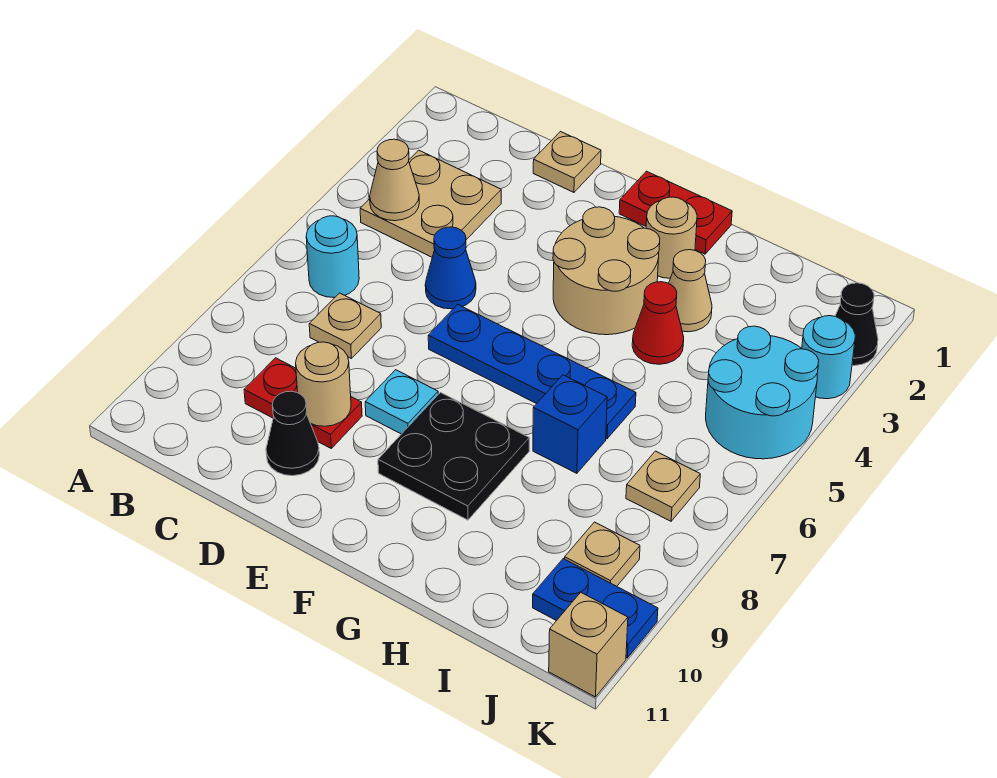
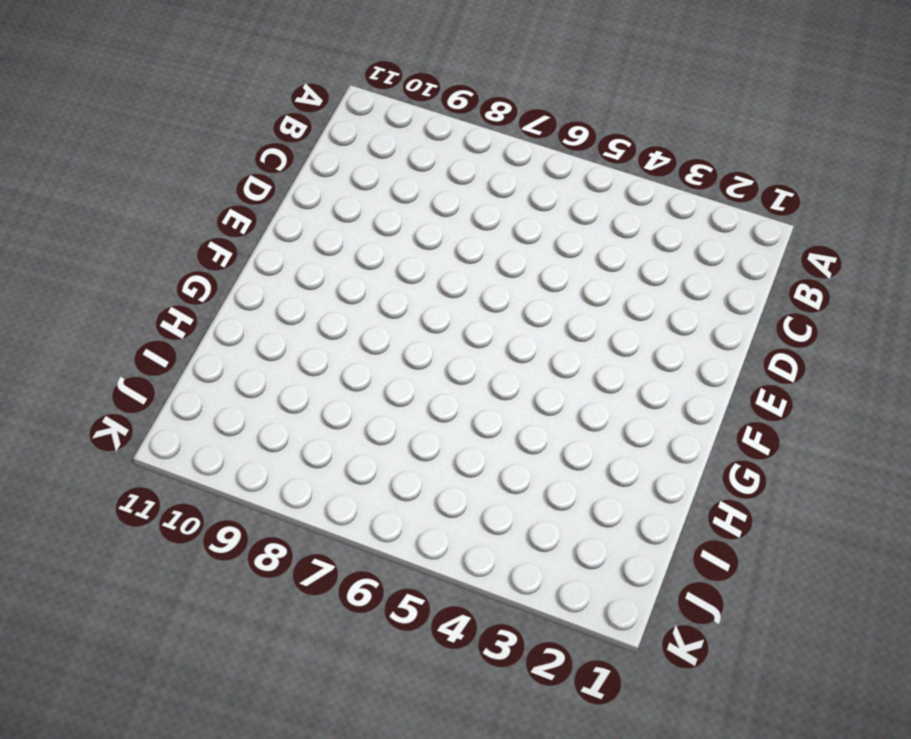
none -> tan 2x2 plate [360,150,501,257]
none -> cyan 1x1 round brick [306,216,359,297]
none -> tan 1x1 plate [309,293,381,358]

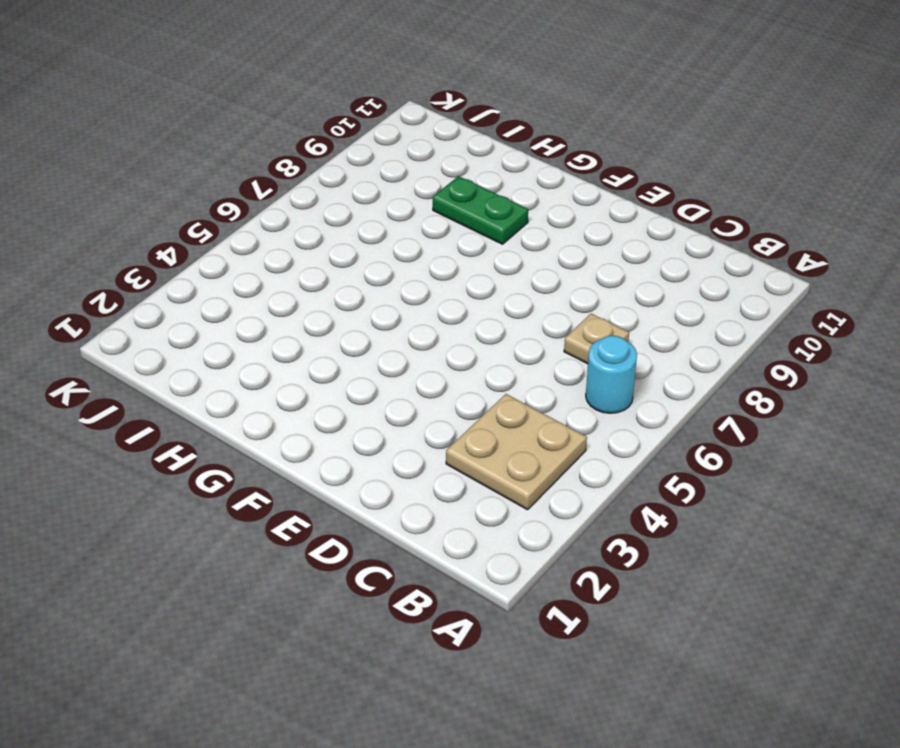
green 1x2 plate [433,176,528,244] -> black 2x2 plate [378,393,529,520]
none -> red 1x2 plate [244,358,362,448]
none -> tan 1x1 plate [533,132,601,192]
none -> blue 1x1 cone [425,227,476,309]

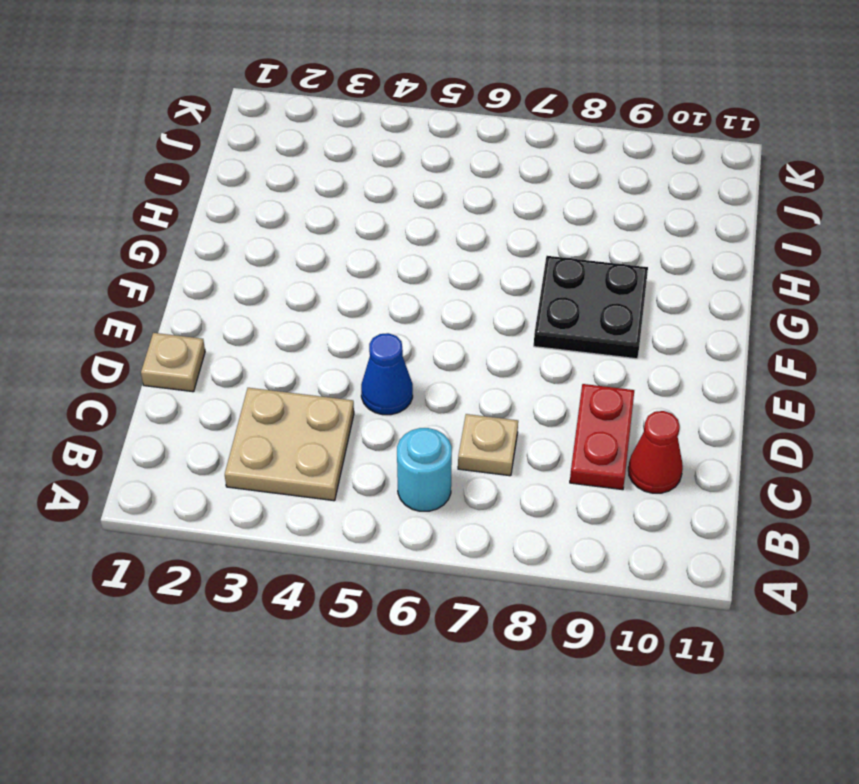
red 1x1 cone [628,411,683,493] -> red 1x1 cone moved to [632,282,684,364]
none -> black 1x1 cone [266,391,319,476]
none -> blue 1x4 plate [428,304,636,439]
none -> cyan 1x1 plate [365,370,438,434]

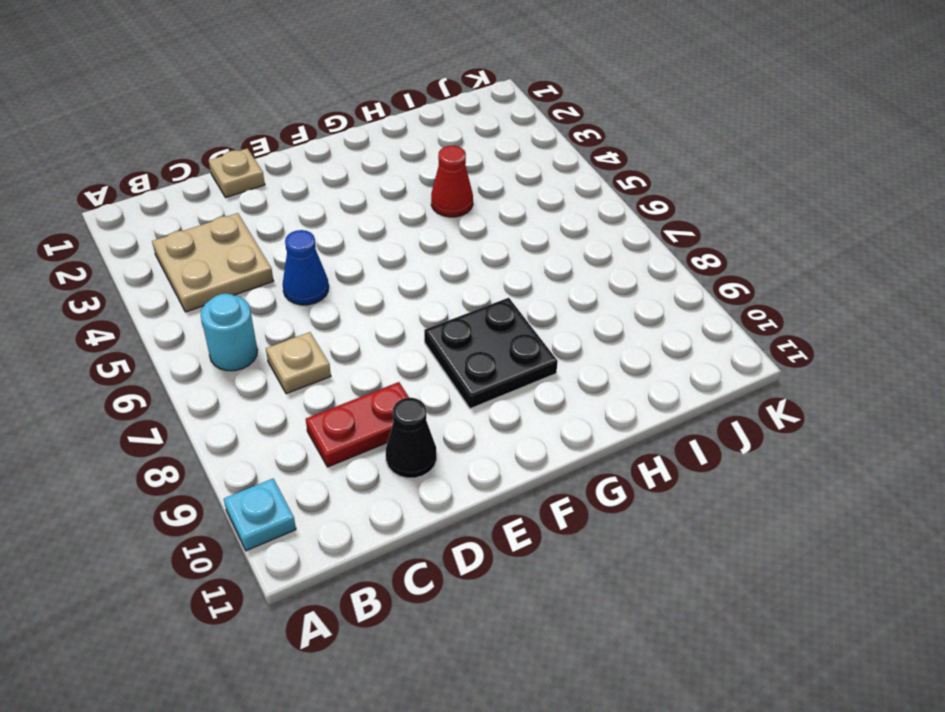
cyan 1x1 plate [224,479,296,551] -> cyan 1x1 plate moved to [365,370,438,434]
none -> blue 1x4 plate [428,304,636,439]
none -> red 1x2 plate [619,171,732,254]
none -> tan 2x2 round brick [553,207,660,335]

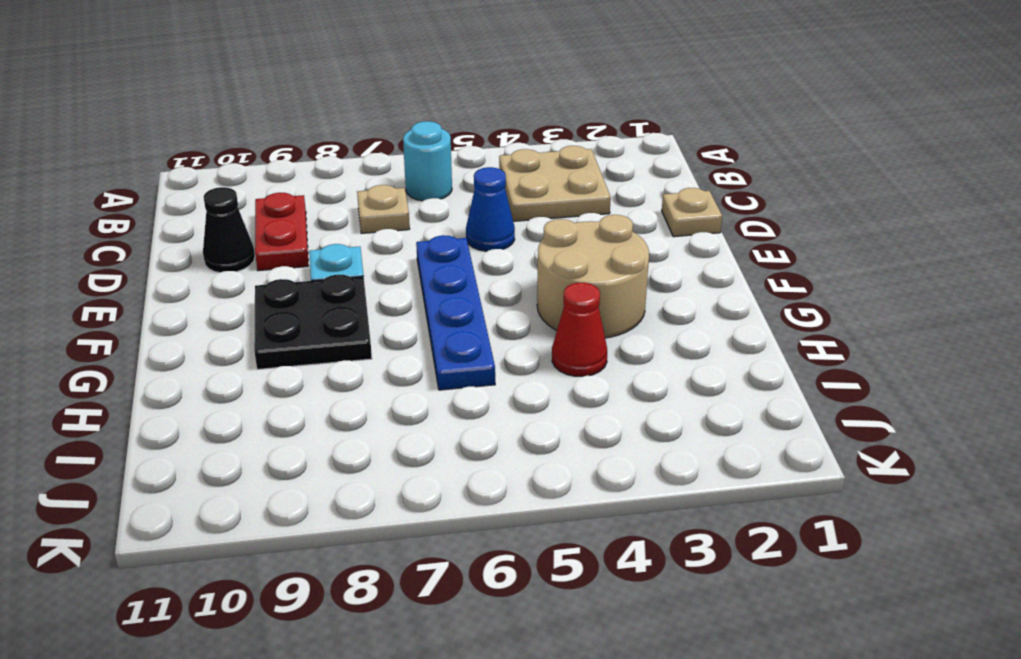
none -> red 1x2 plate [619,171,732,254]
none -> tan 1x1 round brick [646,197,697,278]
none -> tan 1x1 cone [669,250,712,332]

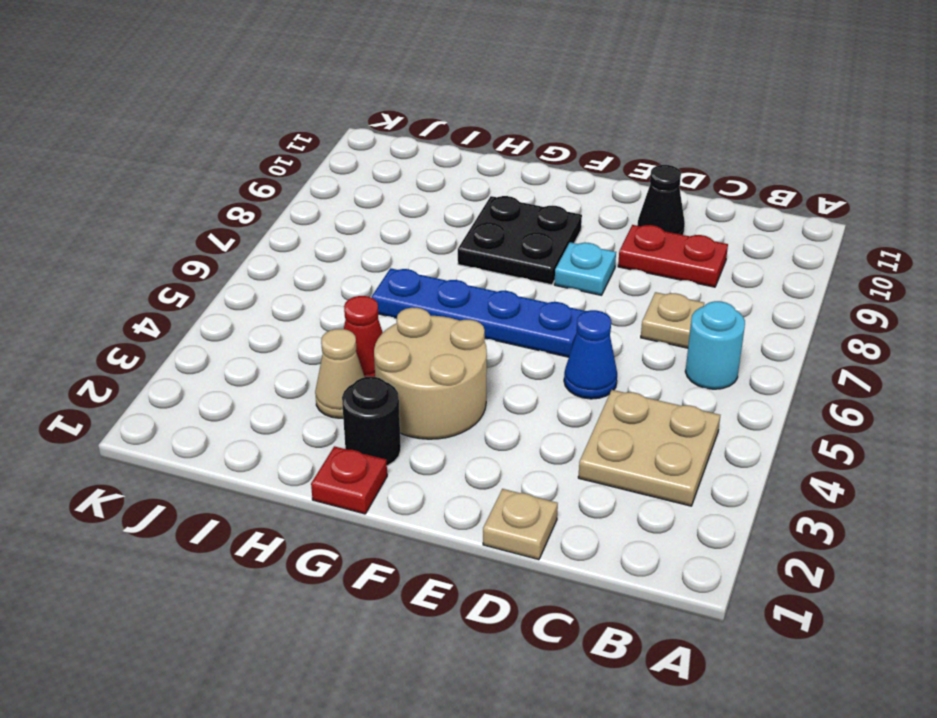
red 1x1 plate [311,446,387,514] -> red 1x2 plate [619,171,732,254]
black 1x1 round brick [342,377,401,466] -> tan 1x1 round brick [646,197,697,278]
none -> blue 1x1 brick [533,375,607,473]
none -> cyan 2x2 round brick [706,326,819,459]
none -> tan 1x1 plate [626,451,700,521]

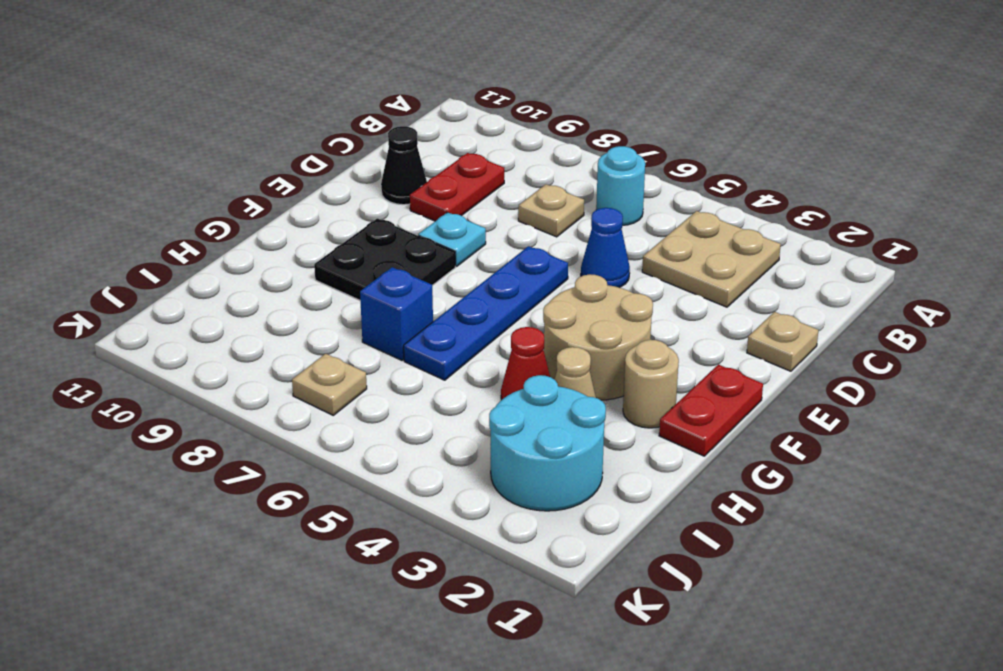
cyan 2x2 round brick [489,375,606,511] -> cyan 2x2 round brick moved to [706,326,819,459]
none -> tan 1x1 plate [565,522,640,586]
none -> blue 1x2 plate [533,559,658,658]
none -> black 1x1 cone [835,283,878,366]

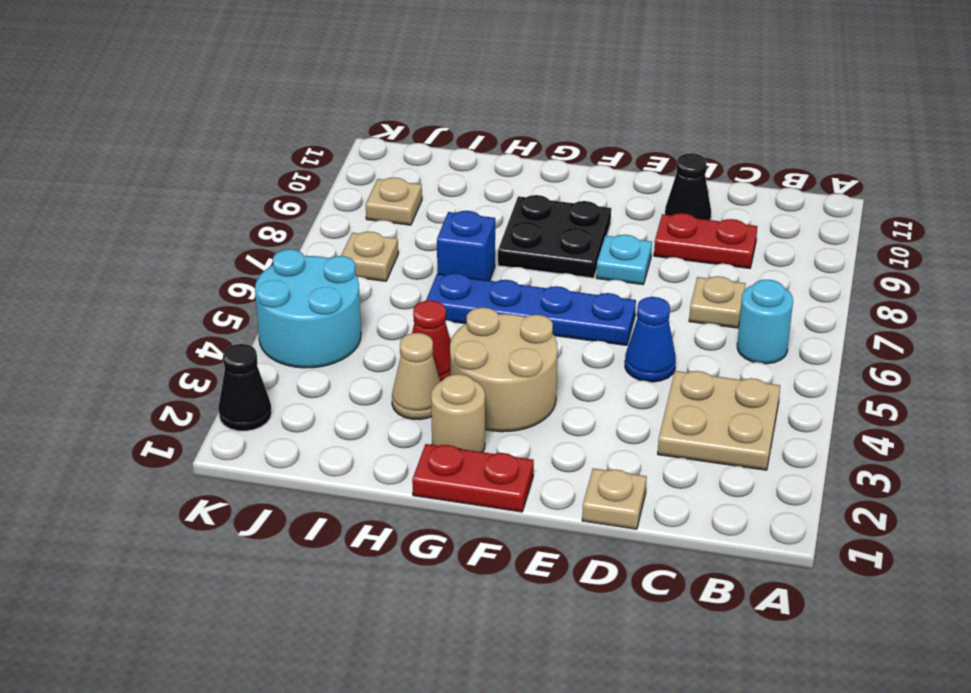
none -> blue 1x2 plate [533,559,658,658]
none -> cyan 1x1 round brick [802,316,855,399]
none -> tan 1x1 brick [549,592,628,697]

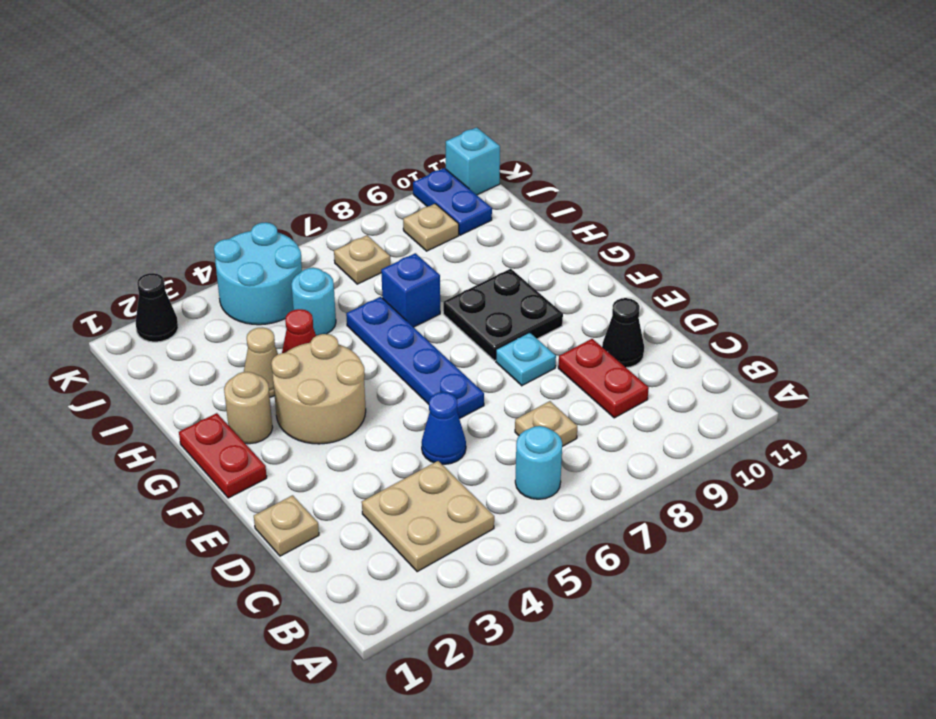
cyan 1x1 round brick [291,268,336,336] -> cyan 1x1 round brick moved to [802,316,855,399]
cyan 1x1 brick [446,127,500,195] -> tan 1x1 brick [549,592,628,697]
none -> tan 1x1 cone [370,139,419,221]
none -> tan 1x1 round brick [296,342,351,426]

